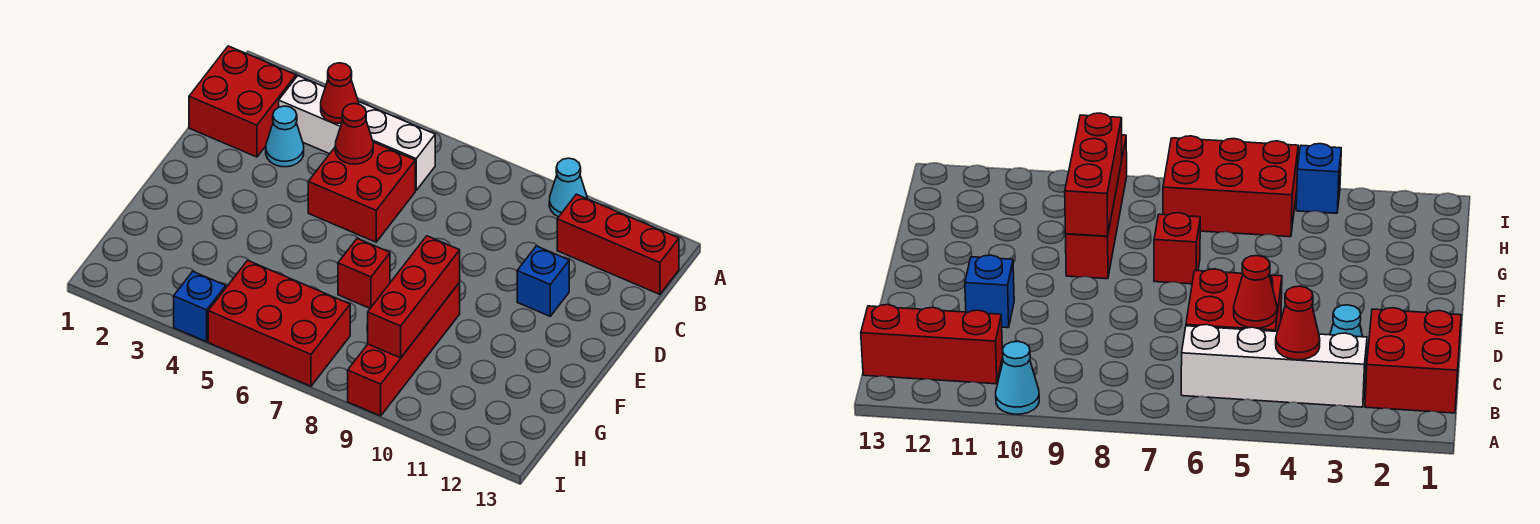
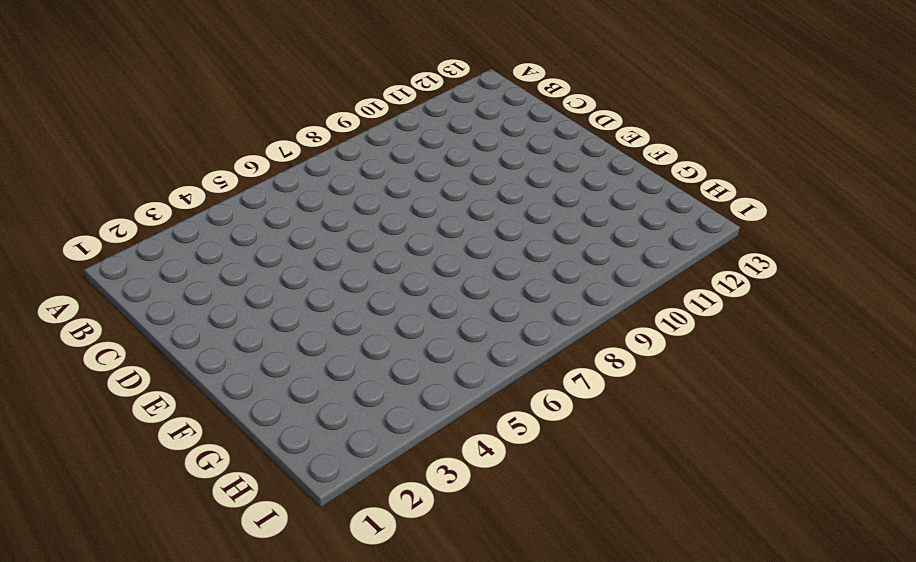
none -> cyan 1x1 cone [549,158,587,217]
none -> red 2x2 brick [189,46,296,157]
none -> white 1x4 brick [279,76,435,190]

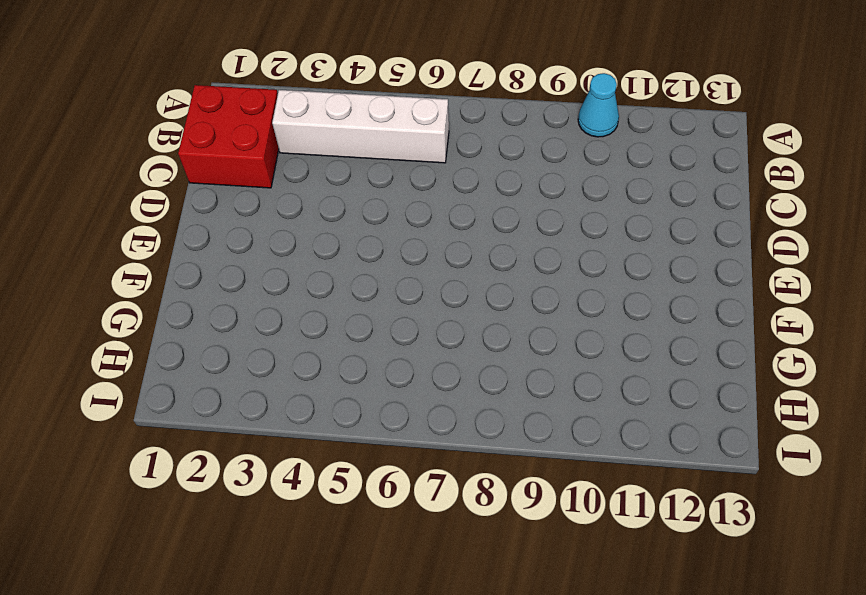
none -> red 1x3 brick [557,194,679,294]
none -> cyan 1x1 cone [266,106,304,167]
none -> red 2x2 brick [308,142,415,242]

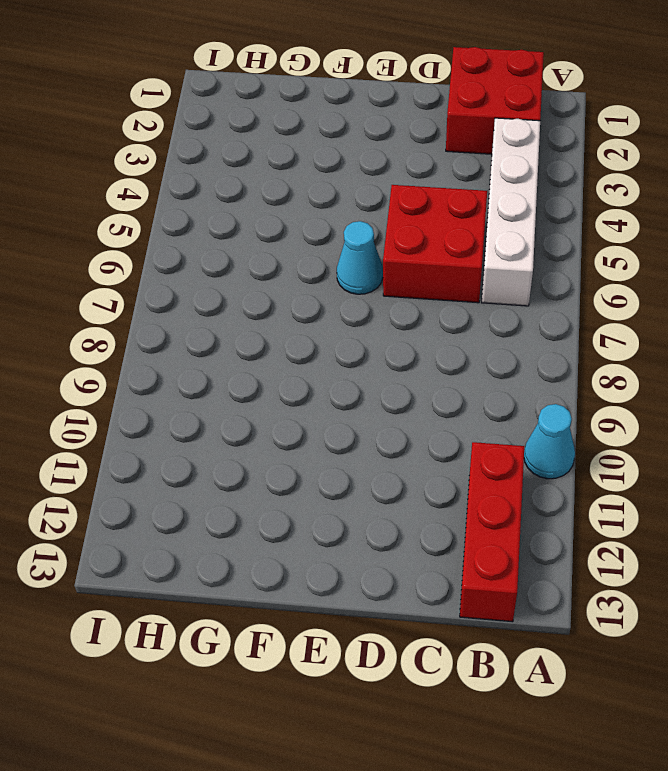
cyan 1x1 cone [337,221,383,294] -> cyan 1x1 cone moved to [266,106,304,167]
none -> blue 1x1 brick [517,246,569,316]
none -> red 1x1 brick [338,238,390,308]
none -> red 1x4 brick [348,283,460,416]

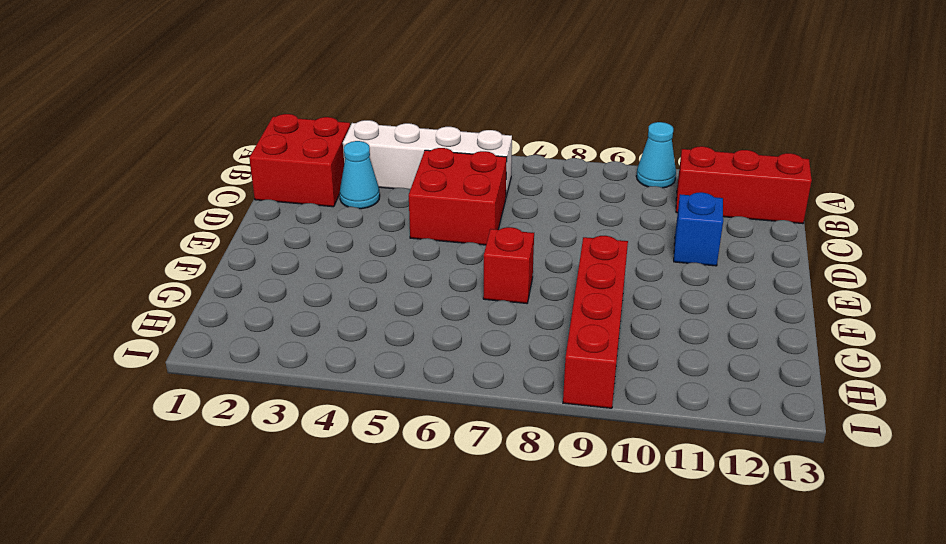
none -> red 2x3 brick [208,260,350,386]
none -> blue 1x1 brick [174,271,226,342]
none -> red 1x1 cone [321,63,359,123]

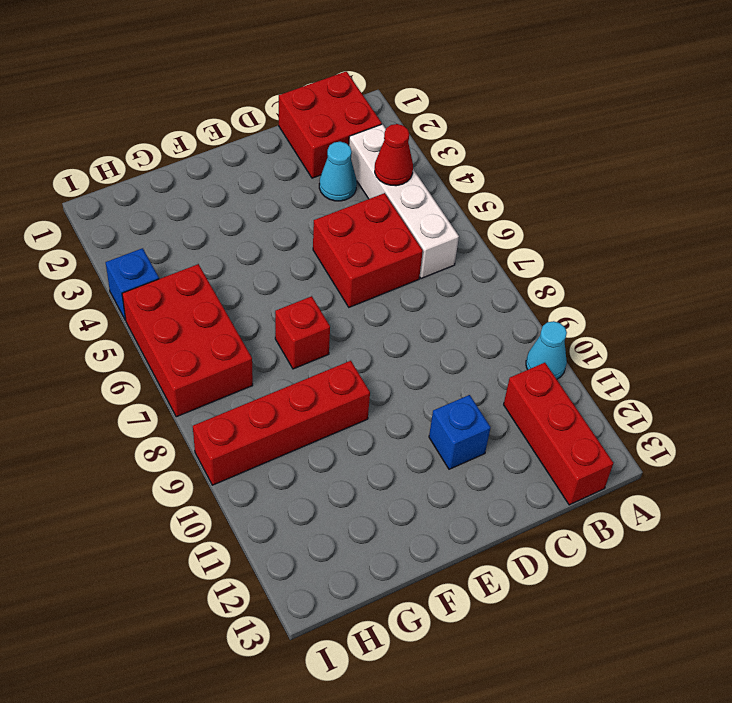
none -> red 1x1 cone [335,104,373,164]
none -> red 1x3 brick [368,236,460,358]

